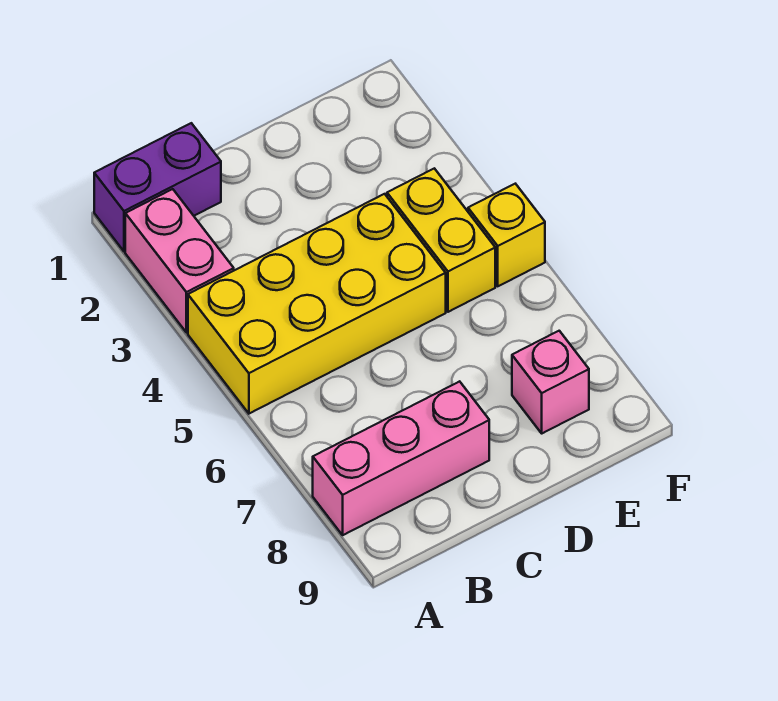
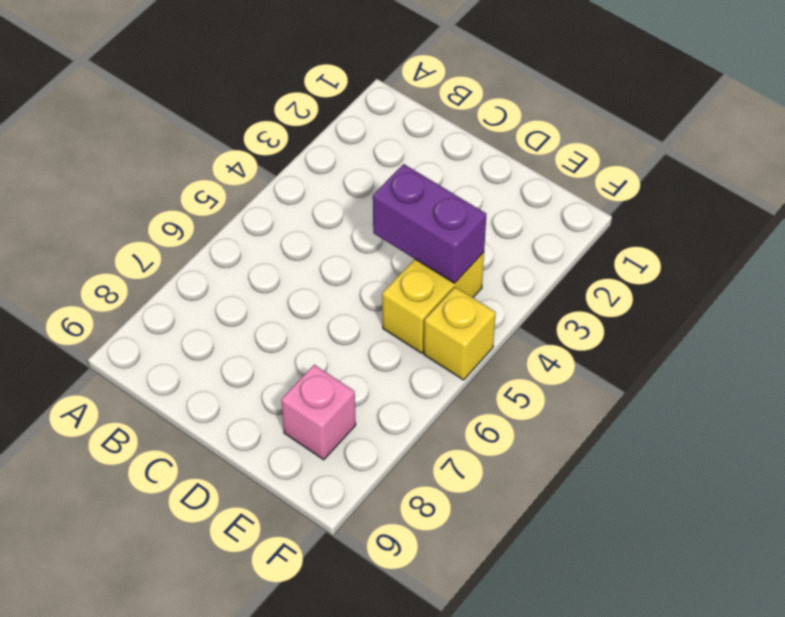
purple 1x2 brick [373,164,486,283] -> purple 1x2 brick moved to [94,123,221,251]
none -> pink 1x2 brick [125,189,234,333]
none -> yellow 2x4 brick [188,194,446,414]

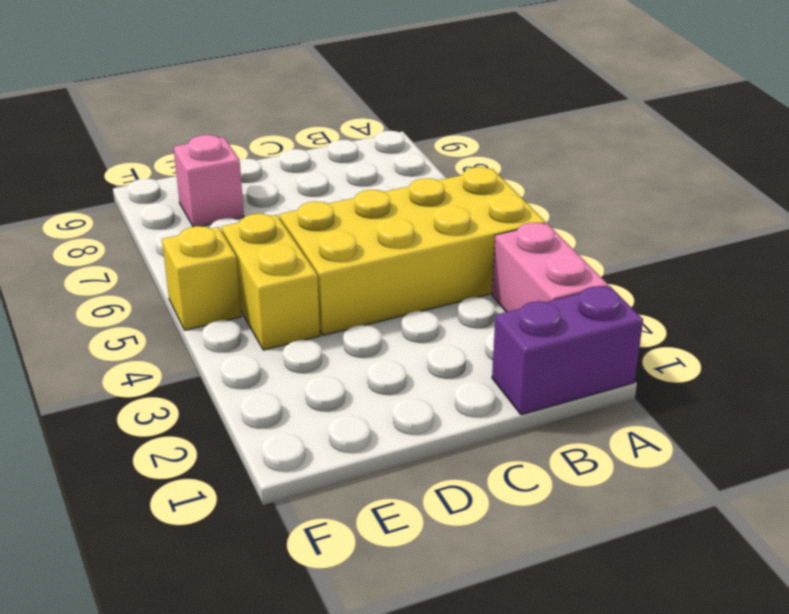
none -> pink 1x3 brick [313,381,489,535]

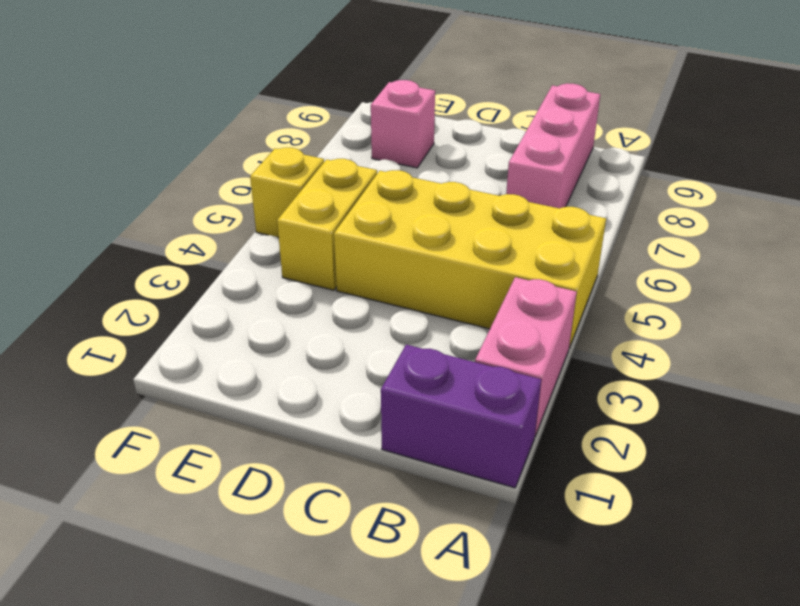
pink 1x3 brick [506,83,600,208] -> pink 1x3 brick turned to [313,381,489,535]

